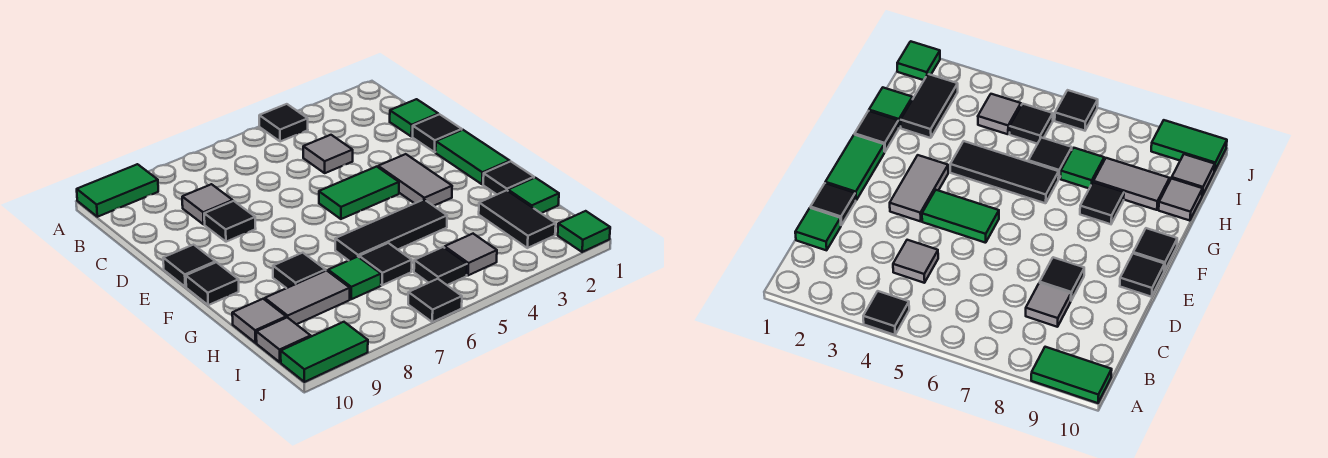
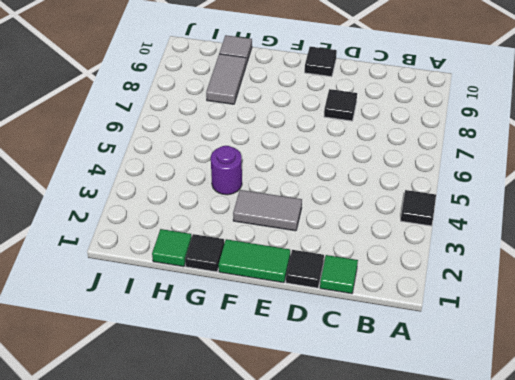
purple 1x1 round brick [211,146,242,195] -> black 1x3 tile [335,200,447,261]
none -> green 1x2 tile [77,164,158,217]
none -> grey 1x1 tile [303,135,353,173]
none -> grey 1x1 tile [182,184,233,224]

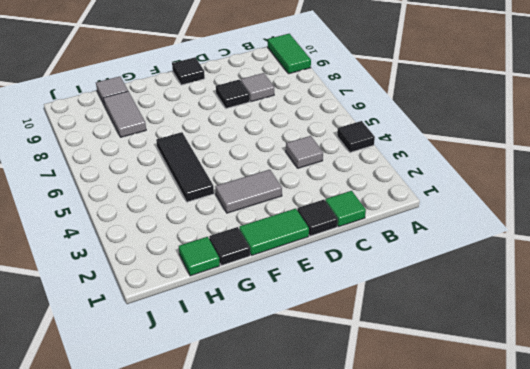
none -> green 1x2 tile [319,167,399,219]
none -> black 1x1 tile [186,262,239,305]
none -> black 1x1 tile [273,253,326,288]

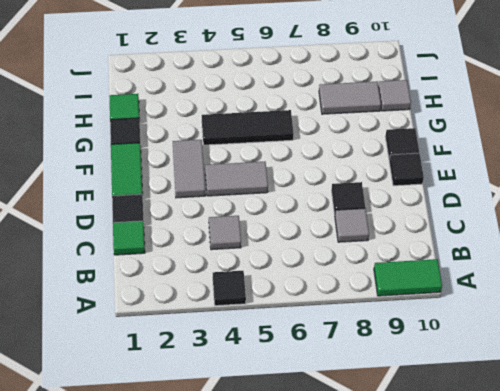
grey 1x2 tile [205,162,268,196] -> green 1x2 tile [319,167,399,219]
none -> black 1x1 tile [273,253,326,288]
none -> black 1x2 tile [479,190,556,248]
none -> black 1x1 tile [359,243,412,285]

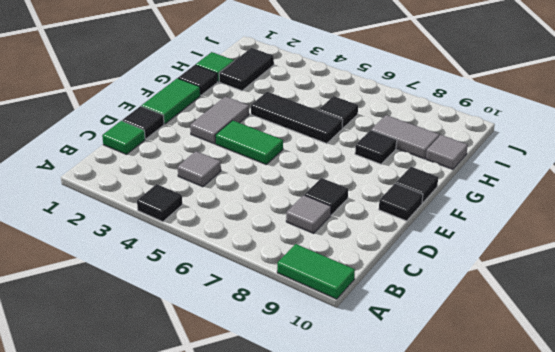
none -> green 1x1 tile [328,257,381,299]
none -> grey 1x1 tile [445,234,497,275]
none -> black 1x1 tile [414,247,467,285]

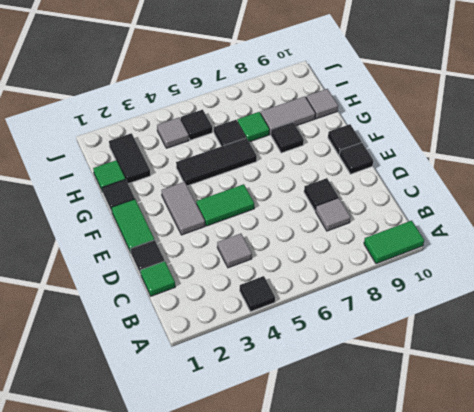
none -> grey 1x1 tile [256,317,311,362]
none -> green 1x1 tile [558,211,610,252]
none -> black 1x1 tile [408,279,462,322]

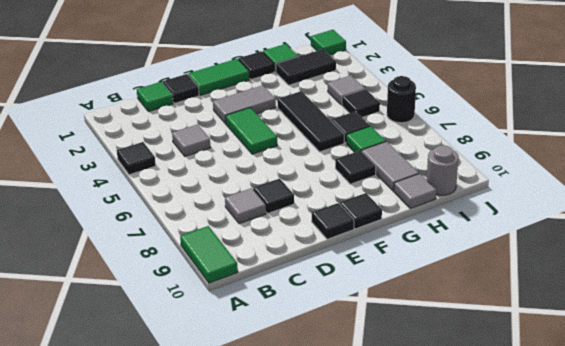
grey 1x1 round brick [427,145,458,195] -> grey 1x1 tile [256,317,311,362]
black 1x1 round brick [387,76,416,123] -> black 1x1 tile [408,279,462,322]
none -> green 1x2 tile [281,322,368,382]

